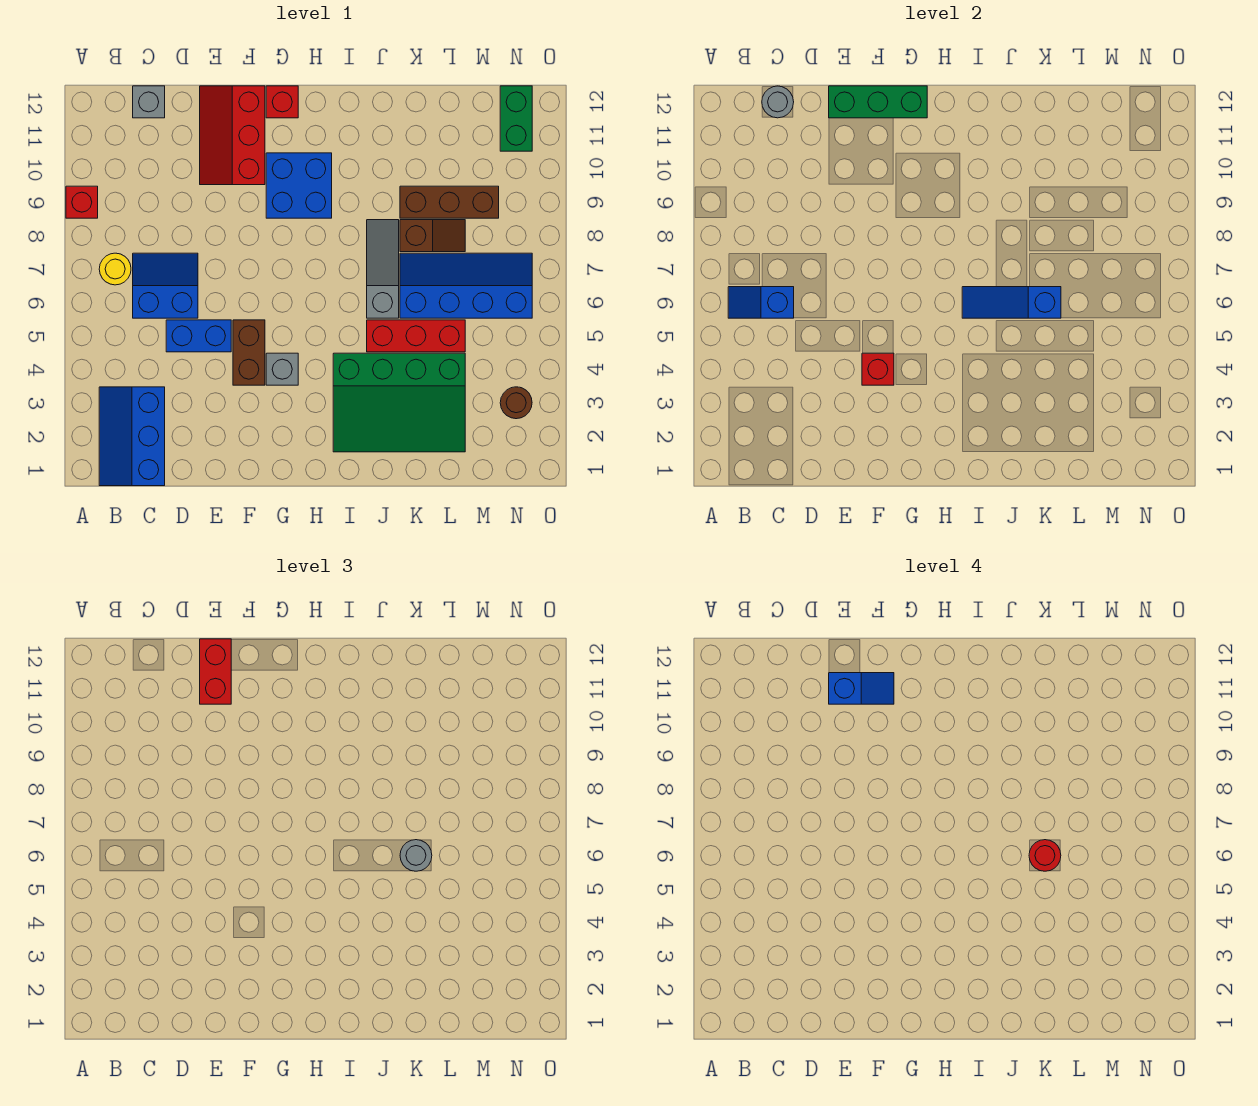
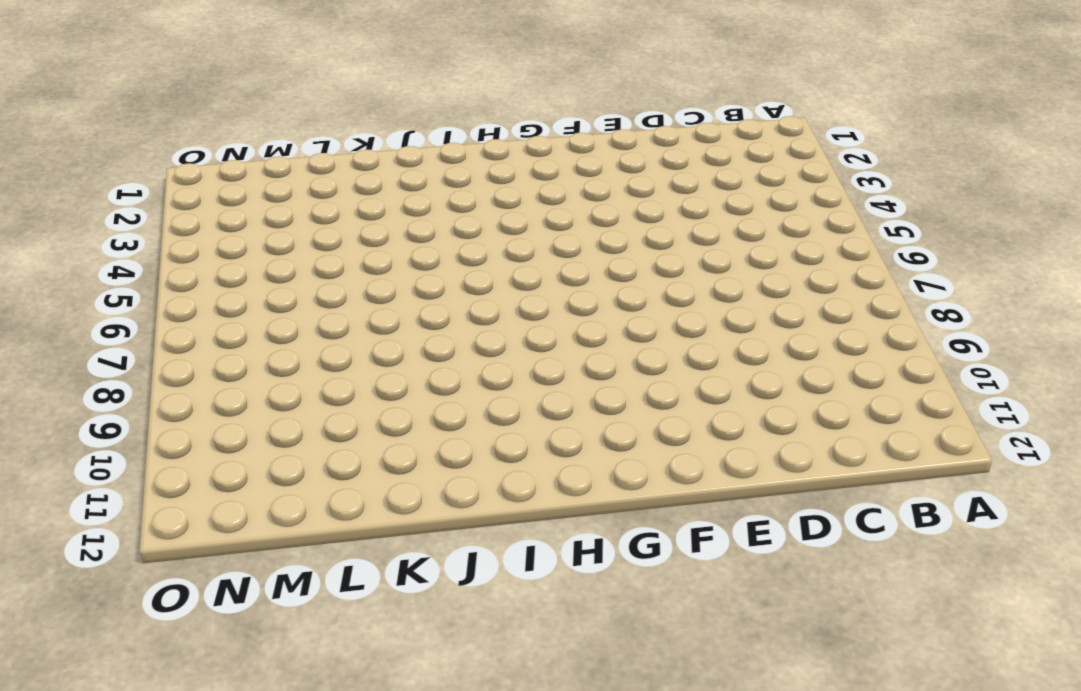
none -> red 1x1 brick [66,186,98,218]
none -> blue 2x3 slope [99,387,165,486]
none -> yellow 1x1 round brick [99,253,131,285]

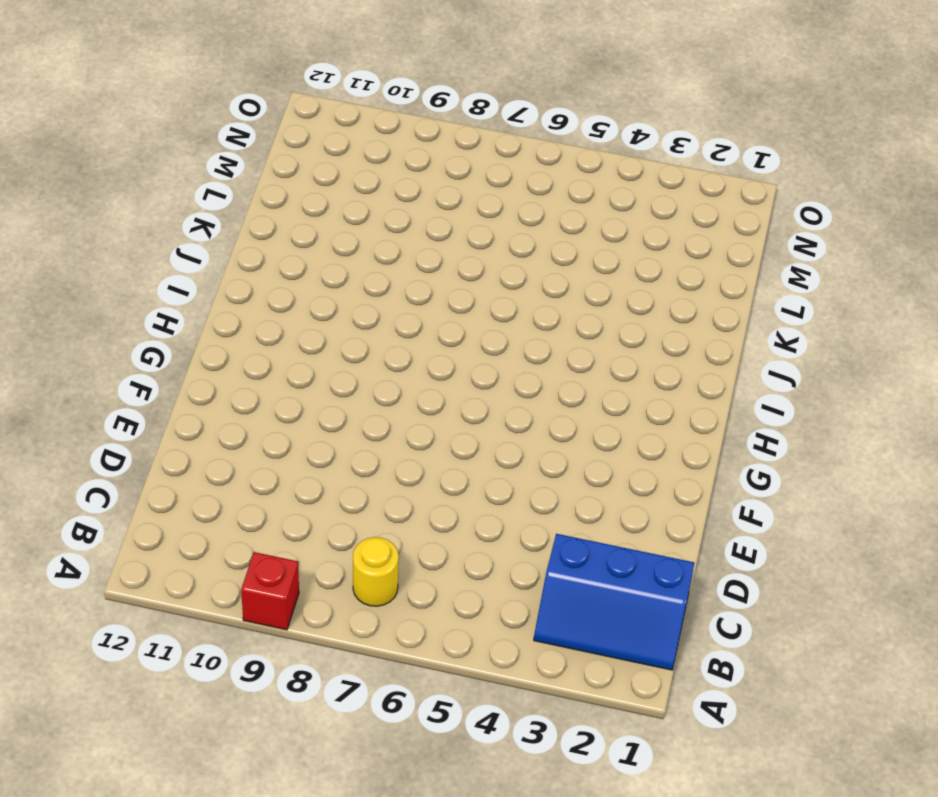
none -> blue 2x2 slope [133,253,198,318]
none -> grey 1x1 brick [133,86,165,118]
none -> blue 1x2 brick [166,320,231,352]

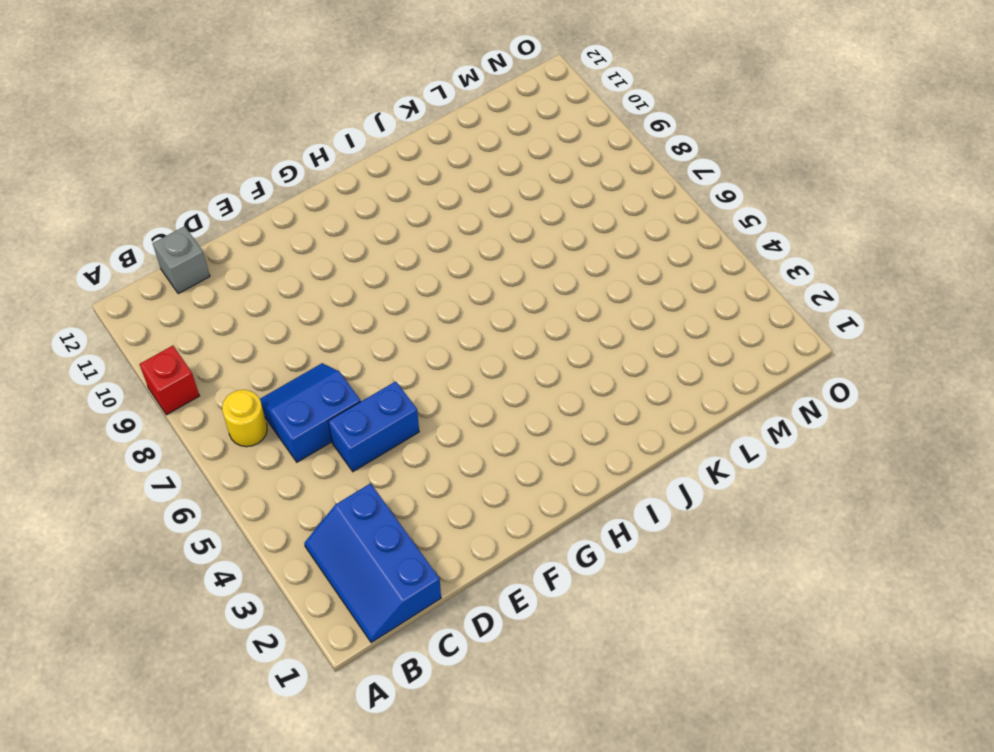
none -> red 2x3 slope [200,86,265,185]
none -> brown 1x2 brick [233,320,265,385]
none -> grey 1x1 brick [266,353,298,385]

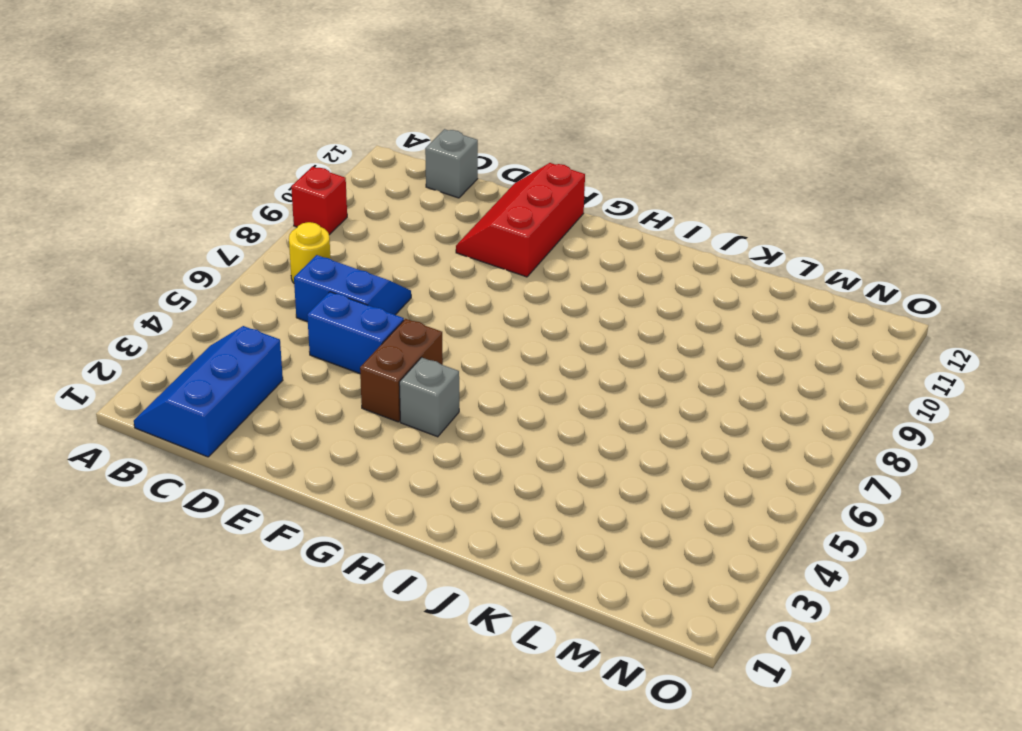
none -> blue 2x2 brick [266,153,332,218]
none -> red 1x1 brick [266,86,298,118]
none -> green 3x4 slope [333,353,465,452]

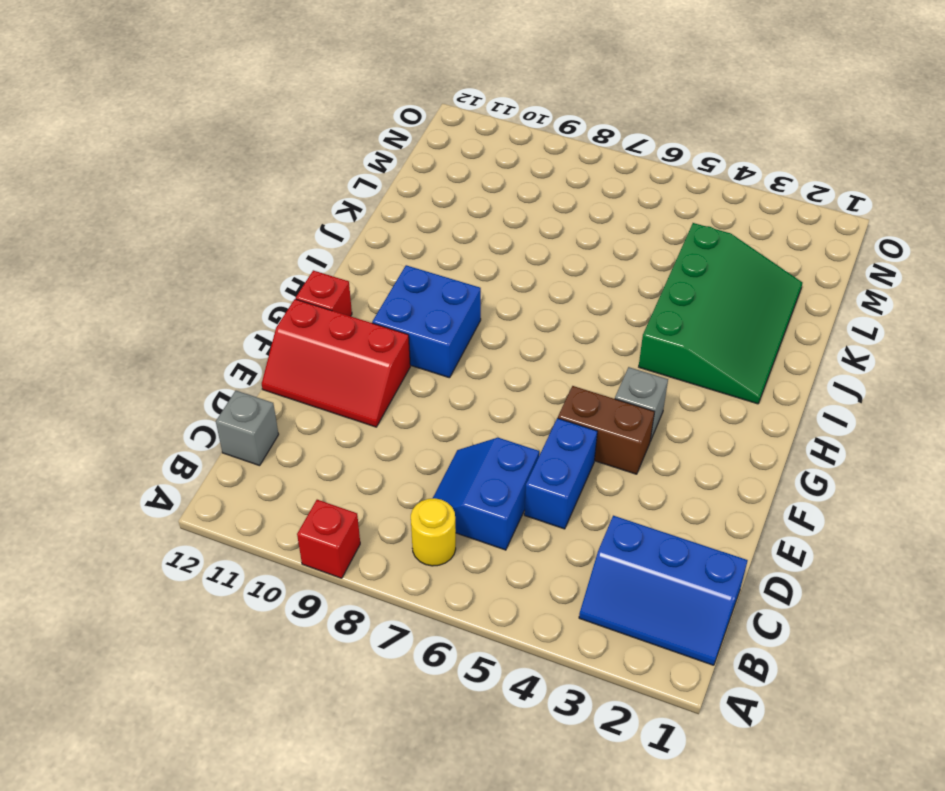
none -> red 1x3 brick [367,320,465,352]
none -> grey 1x3 slope [367,220,399,318]
none -> blue 2x4 slope [400,253,532,318]

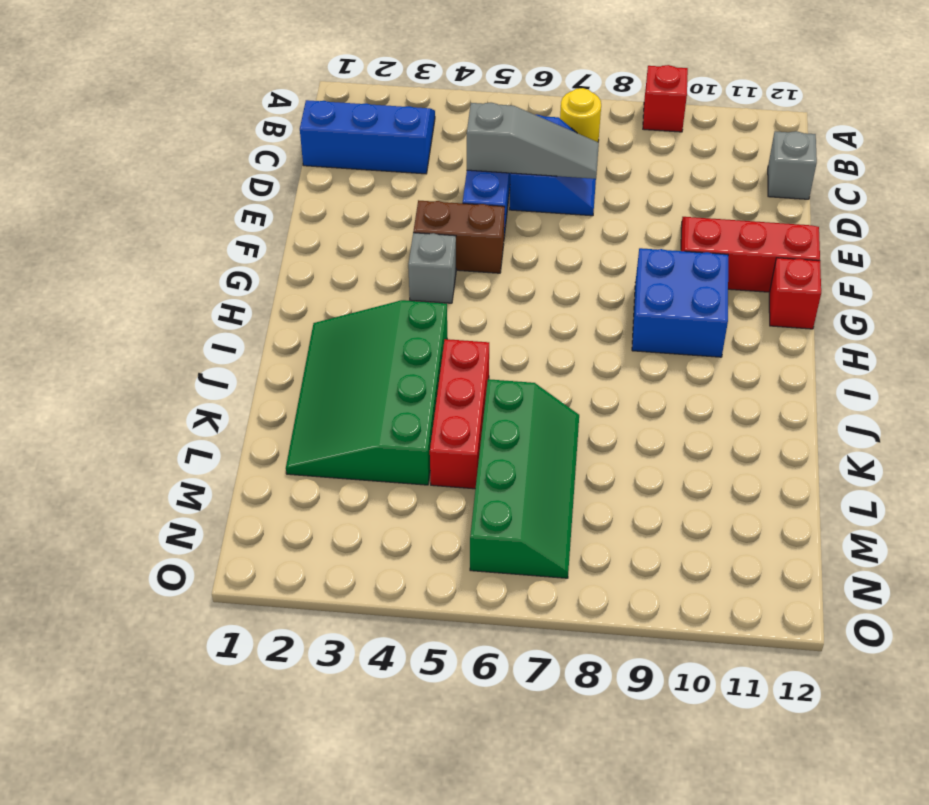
grey 1x3 slope [467,103,599,179] -> grey 1x3 slope moved to [367,220,399,318]
green 2x4 slope [470,379,579,578] -> blue 2x4 slope [400,253,532,318]
none -> brown 1x2 slope [400,220,465,252]
none -> brown 1x3 brick [400,186,499,218]
none -> brown 1x1 round brick [500,387,532,419]

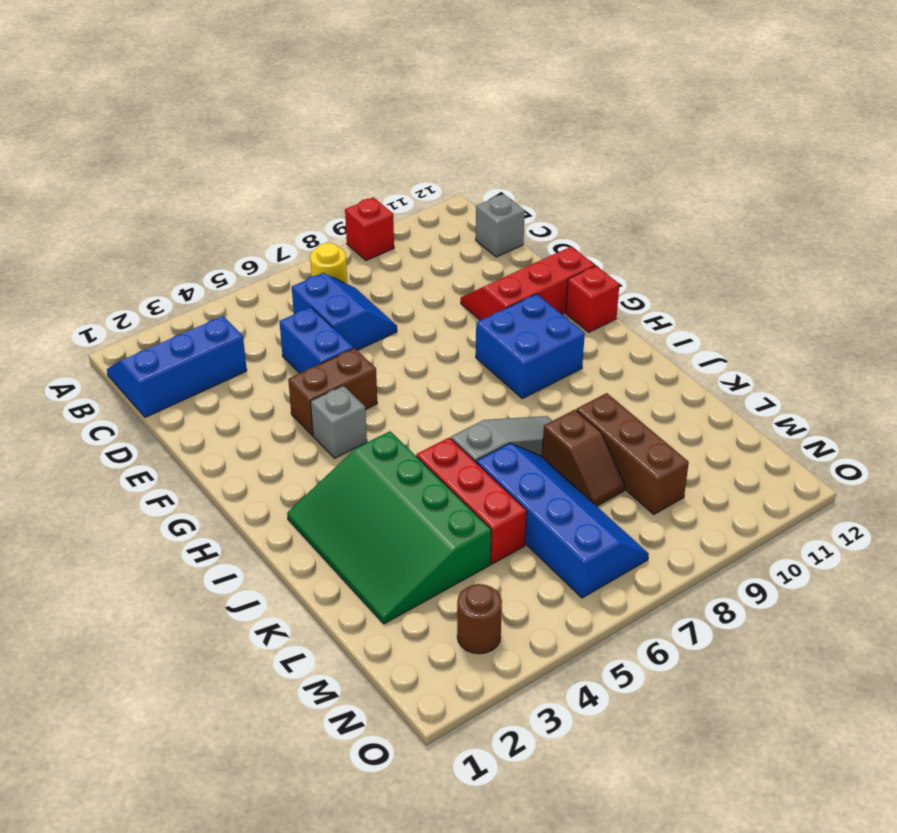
none -> green 1x2 brick [500,86,532,151]
none -> blue 1x2 slope [728,287,794,318]
none -> grey 1x1 round brick [762,86,794,118]

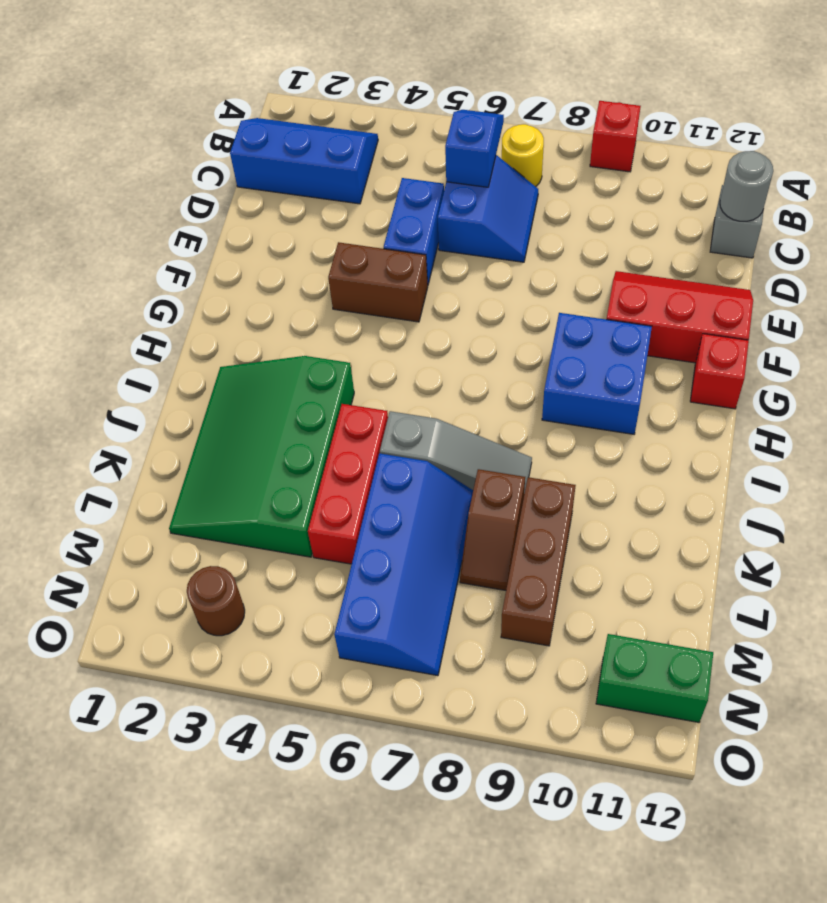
none -> grey 1x1 brick [266,353,298,385]
none -> green 1x3 brick [829,86,927,118]
none -> red 1x1 brick [862,353,894,385]

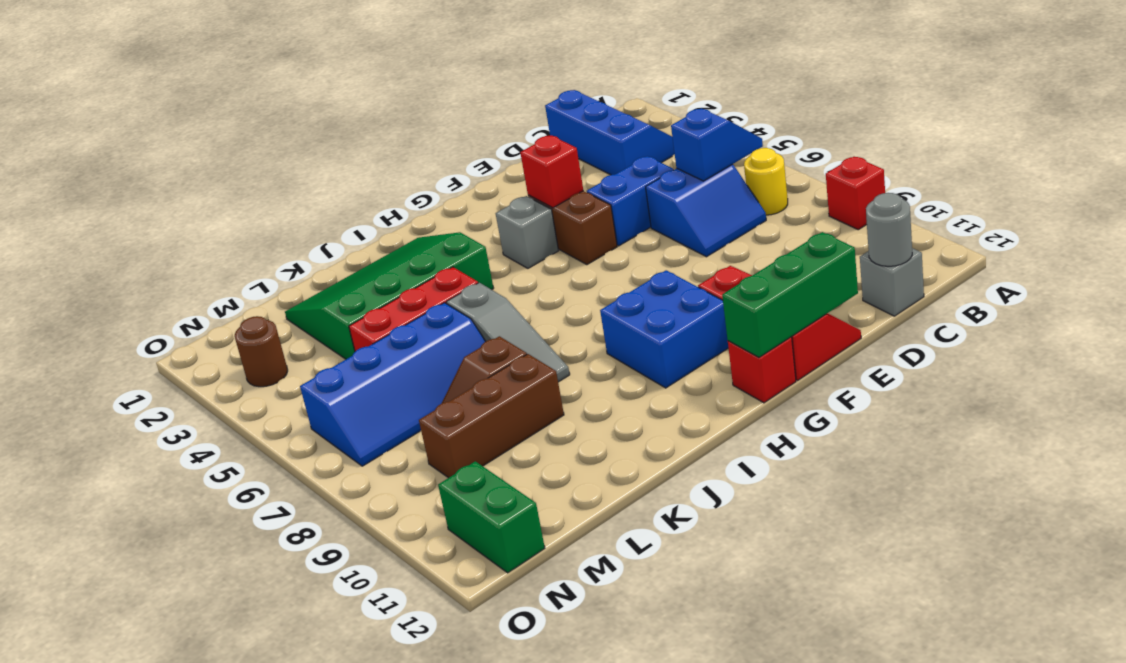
none -> blue 1x3 slope [962,287,1061,318]
none -> red 1x2 brick [200,639,231,704]
none -> grey 1x1 round brick [400,840,432,871]

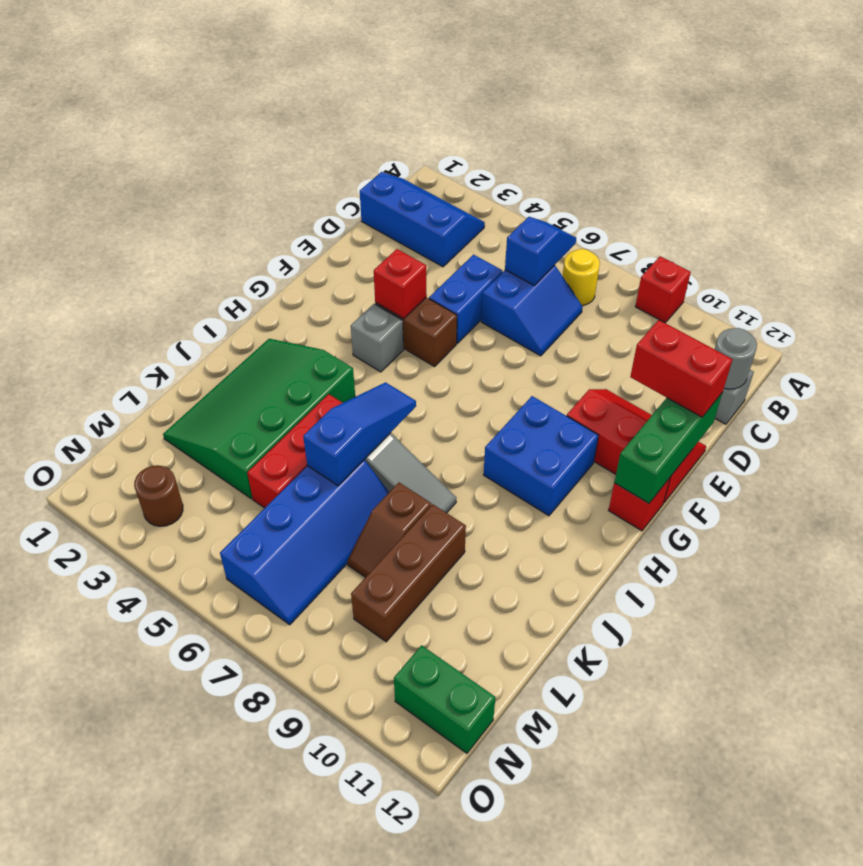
none -> grey 1x1 round brick [400,840,432,871]
none -> blue 1x2 slope [829,673,894,704]
none -> red 1x1 round brick [1029,840,1061,871]

